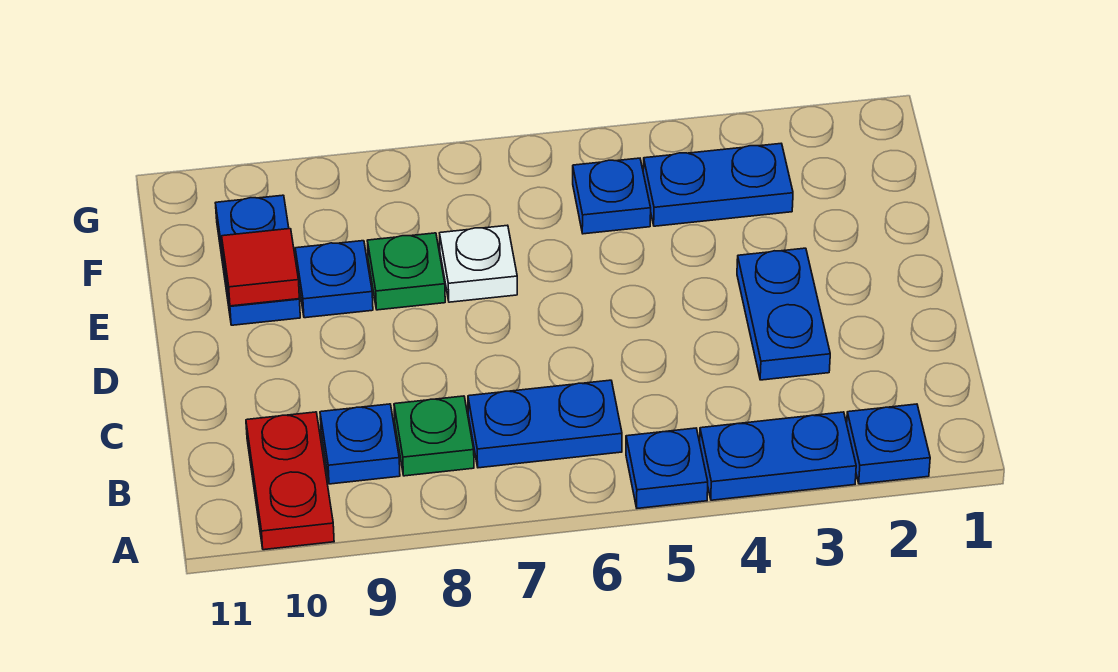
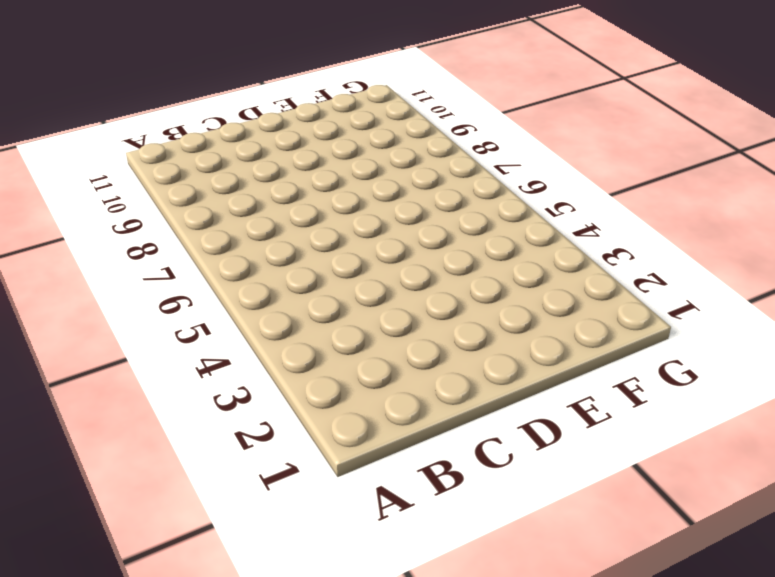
none -> blue 1x1 plate [847,404,930,484]
none -> blue 1x2 plate [700,412,856,500]
none -> blue 1x1 plate [626,428,708,508]

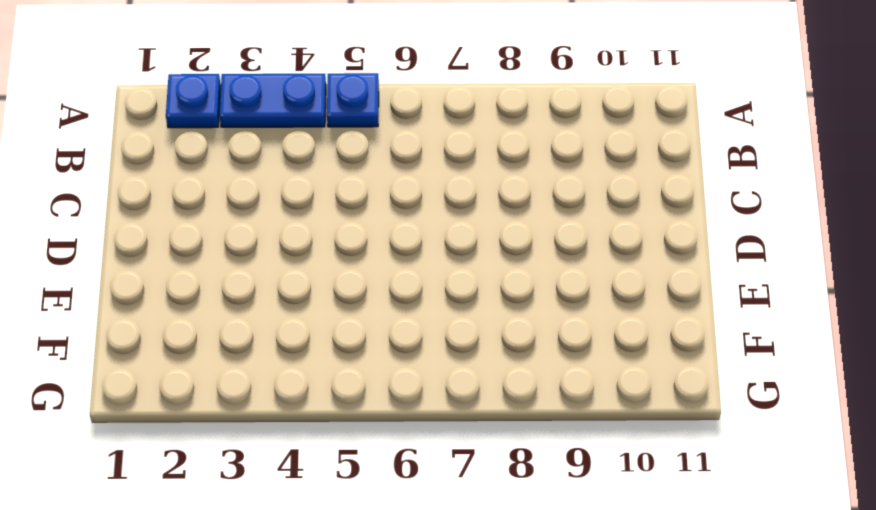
none -> red 1x2 plate [246,412,334,550]
none -> blue 1x2 plate [468,380,622,468]
none -> green 1x1 plate [394,396,474,476]

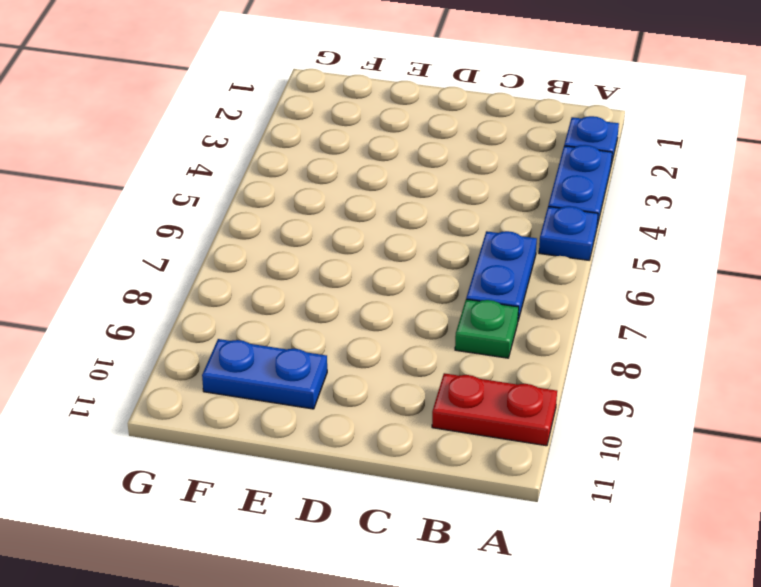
none -> blue 1x1 plate [320,404,400,484]
none -> blue 1x2 plate [737,248,830,380]
none -> white 1x1 plate [440,225,517,302]

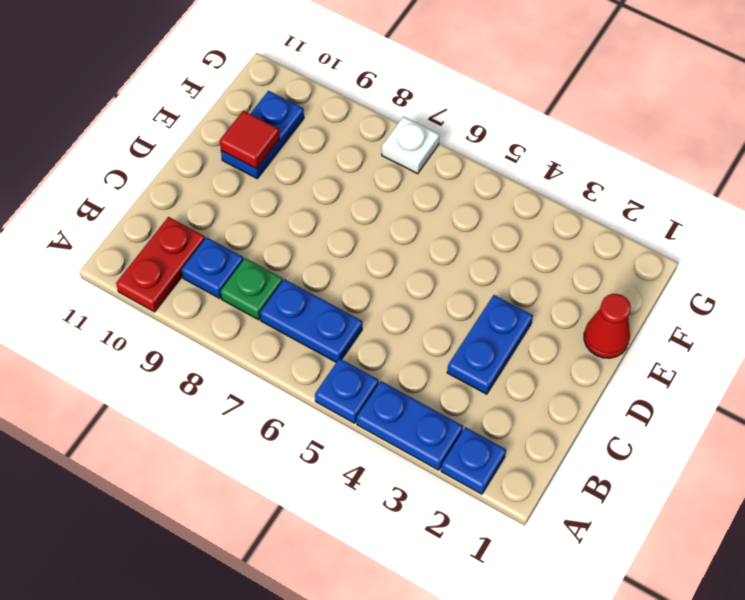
red 1x1 cone [584,294,631,358] -> none
white 1x1 plate [382,116,440,174] -> white 1x1 plate moved to [440,225,517,302]
none -> green 1x1 plate [367,233,445,310]
none -> blue 1x1 plate [295,241,373,318]
none -> blue 1x2 plate [643,144,793,226]

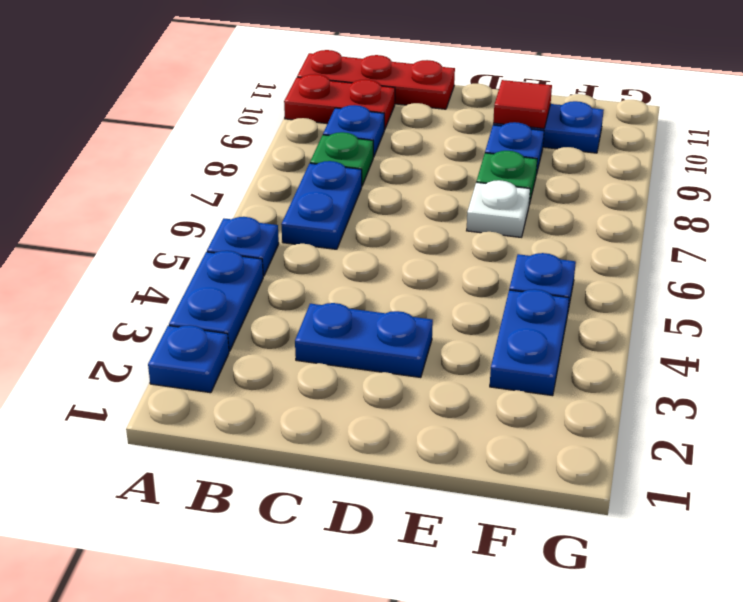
red 1x3 plate [297,50,455,109] -> none

